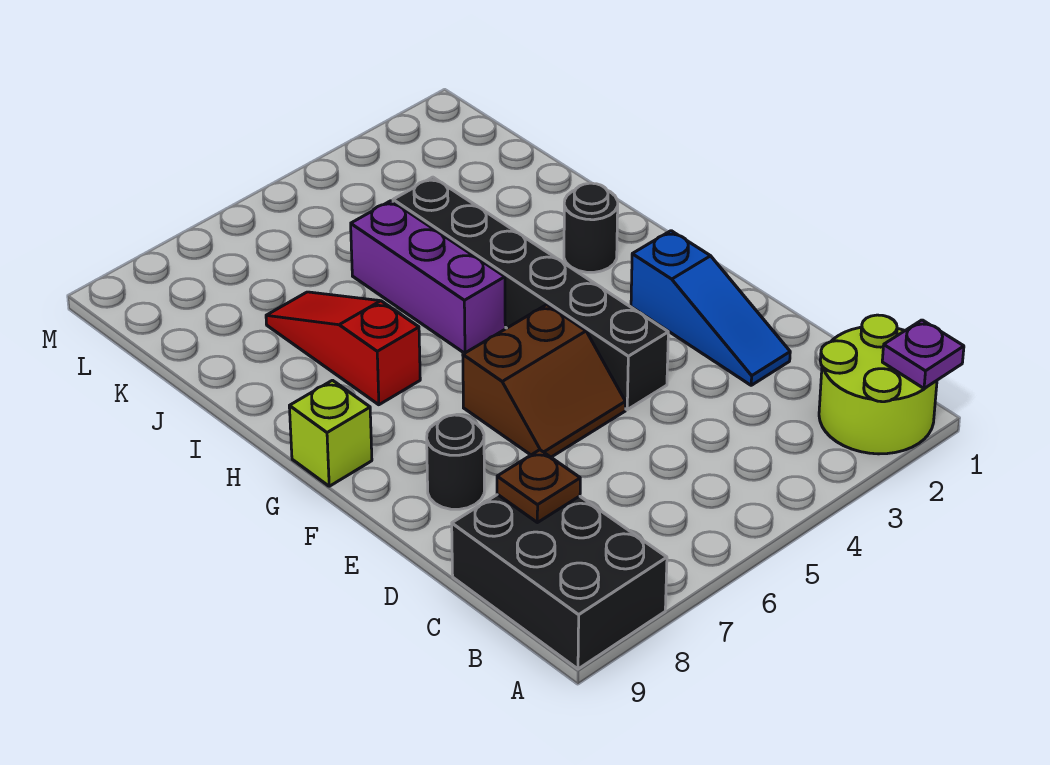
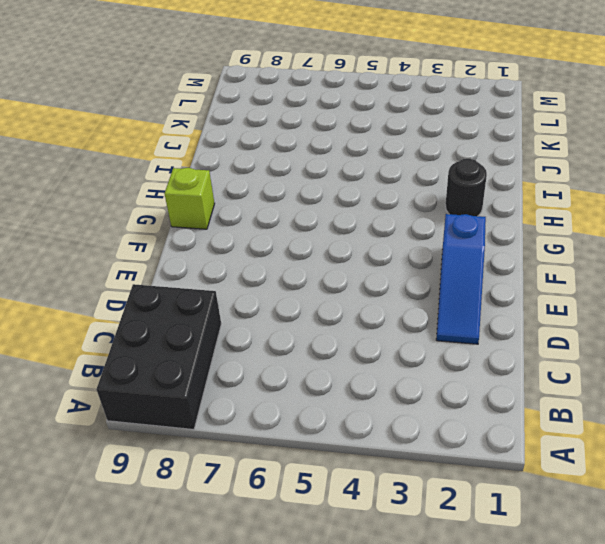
none -> lime 2x2 round brick [819,315,937,454]
none -> black 1x6 brick [393,177,668,410]
none -> brown 2x2 slope [463,305,625,457]

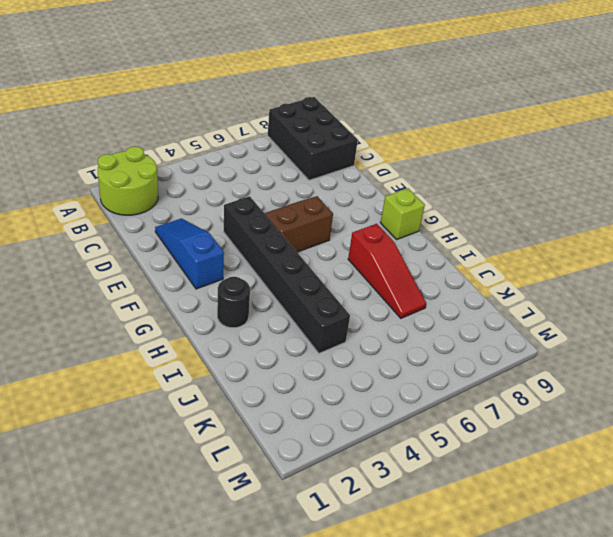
none -> black 1x1 round brick [427,415,484,509]
none -> purple 1x3 brick [351,201,505,353]
none -> purple 1x1 plate [882,320,964,389]

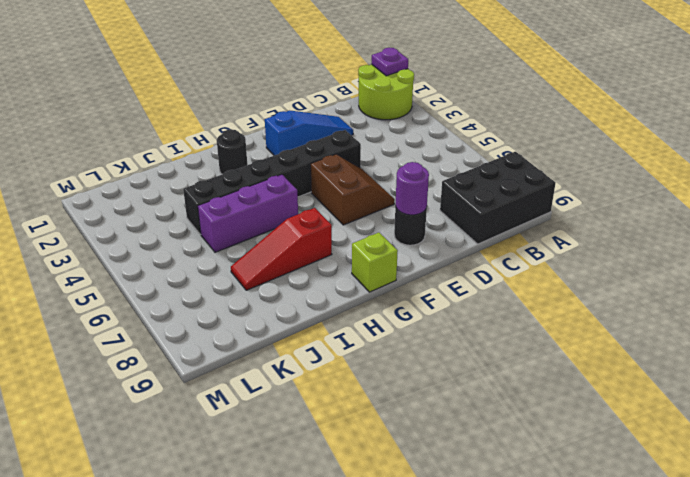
purple 1x1 round brick [396,162,429,215] -> none
none -> brown 1x1 plate [497,450,580,523]

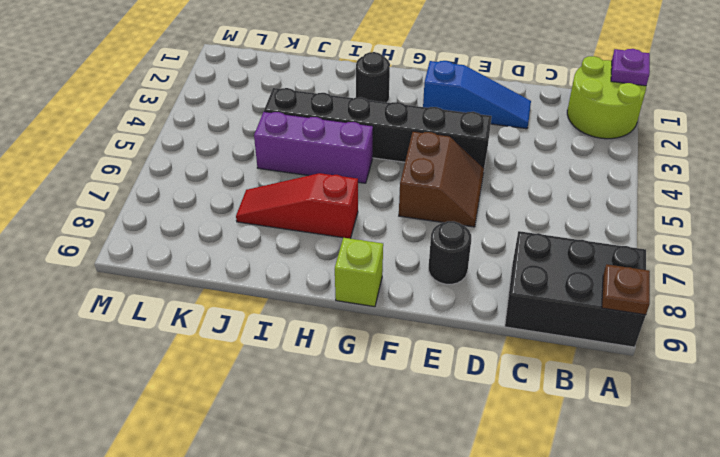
brown 1x1 plate [602,264,650,315] -> brown 1x1 plate moved to [497,450,580,523]

